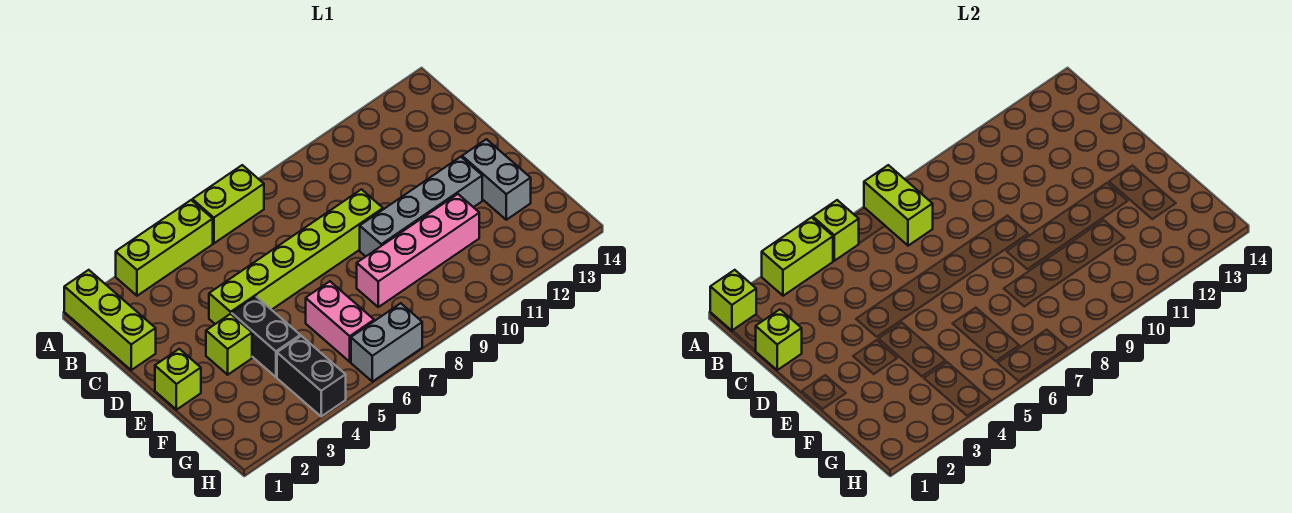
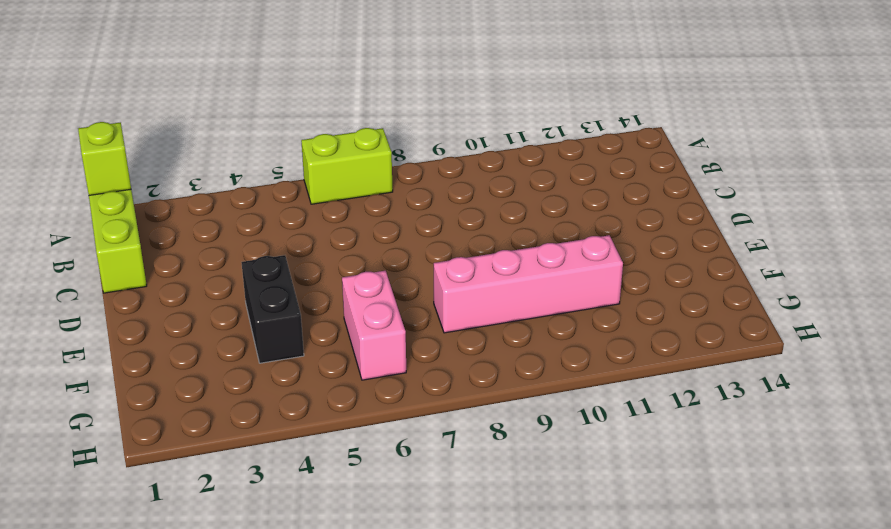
none -> lime 1x3 brick [116,200,213,296]
none -> lime 1x6 brick [209,189,383,324]
none -> lime 1x1 brick [155,349,201,410]

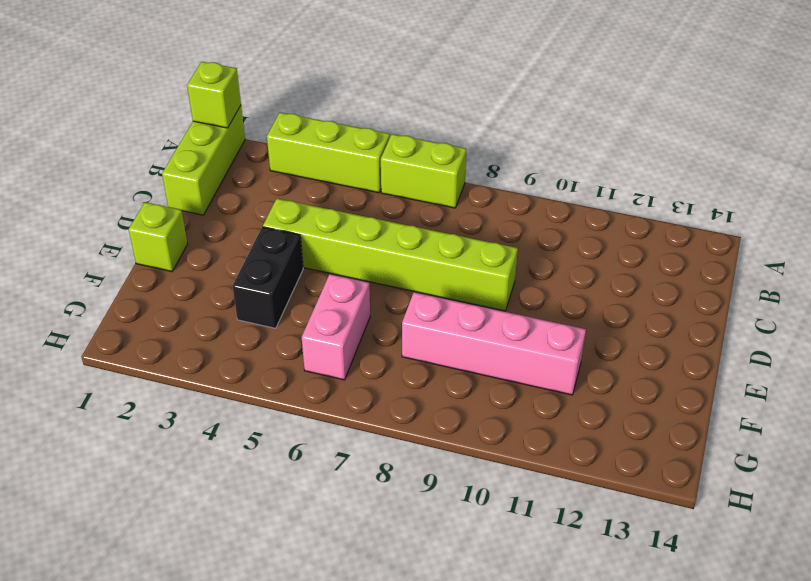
none -> lime 1x1 brick [206,314,252,375]
none -> grey 1x4 brick [360,157,482,257]
none -> grey 1x2 brick [462,139,531,220]

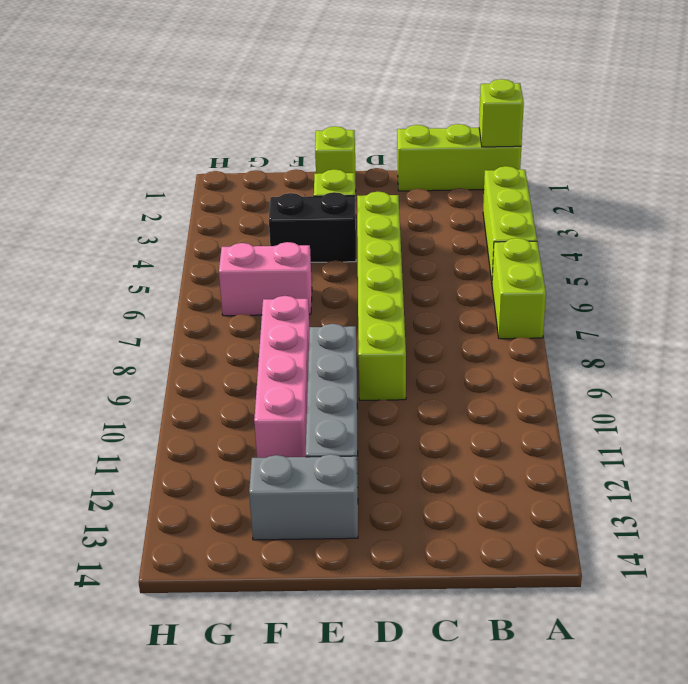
none -> black 1x2 brick [277,336,346,416]
none -> grey 1x2 brick [351,303,422,382]
none -> lime 1x2 brick [762,218,833,296]

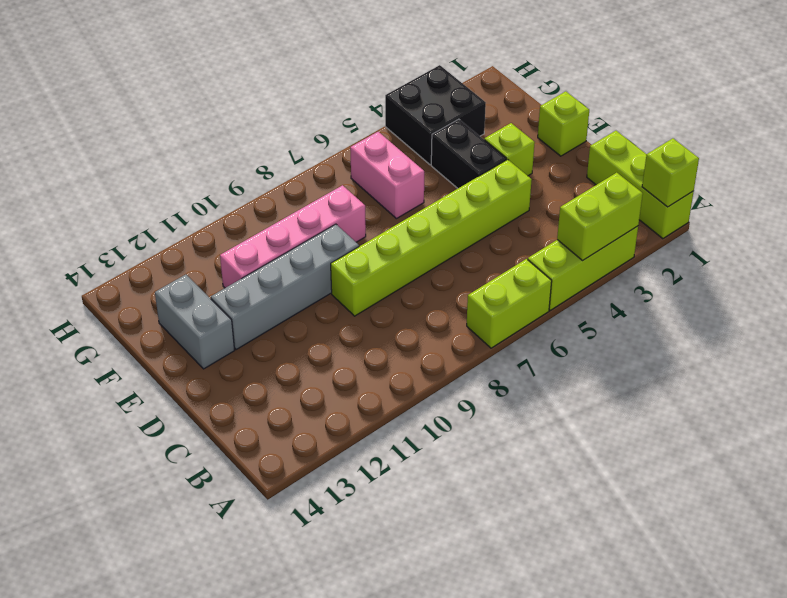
black 2x2 brick [385,65,486,165] -> black 1x2 brick [277,336,346,416]
none -> grey 1x2 brick [351,303,422,382]
none -> lime 1x1 brick [813,200,859,261]
none -> lime 1x2 brick [864,165,933,246]

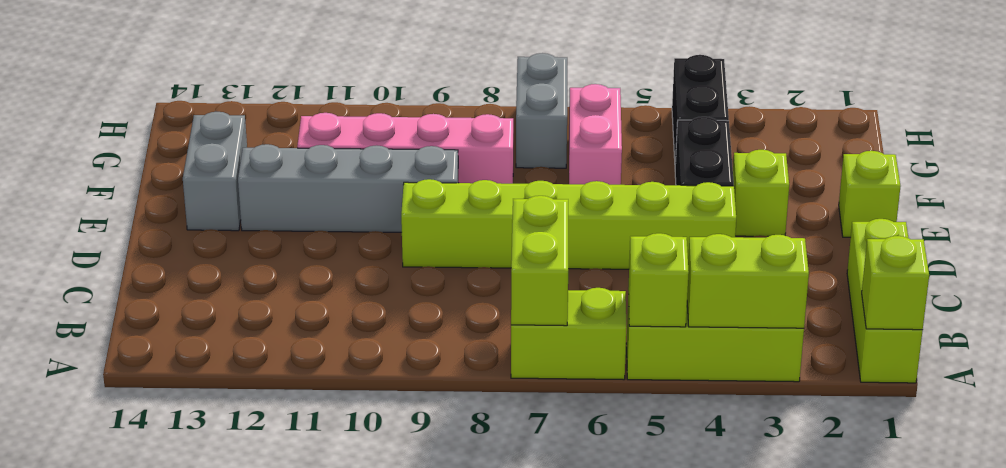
grey 1x2 brick [516,53,567,168] -> grey 1x2 brick turned to [351,303,422,382]
none -> lime 1x1 brick [756,310,802,370]

